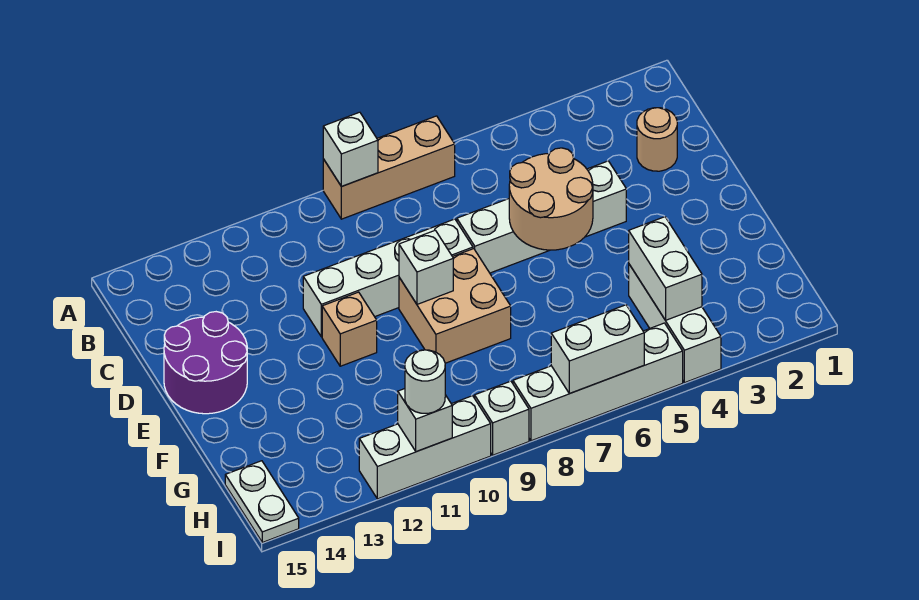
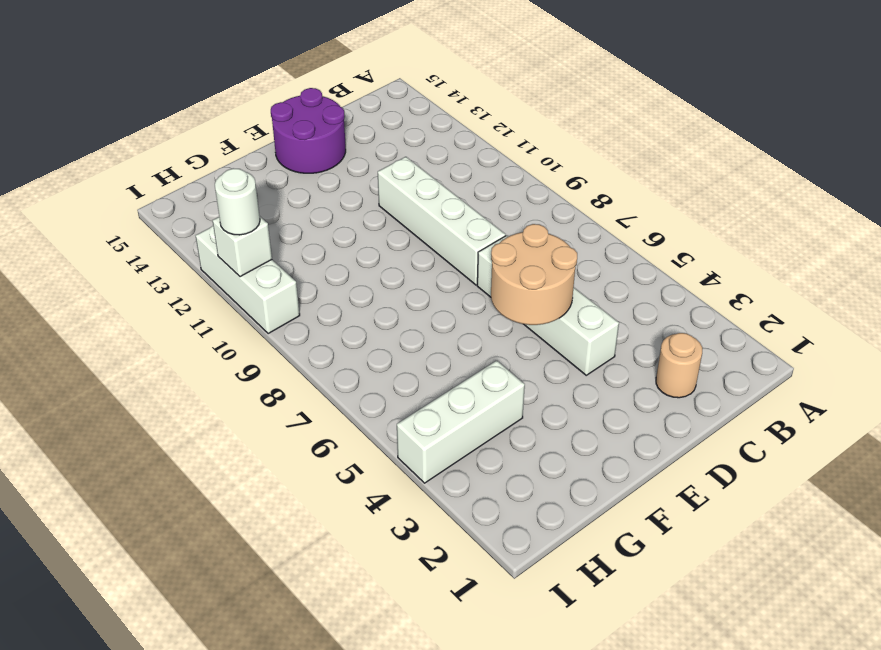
none -> tan 1x3 brick [323,116,455,219]
none -> tan 2x2 brick [399,249,511,363]
none -> tan 1x1 brick [322,292,377,366]

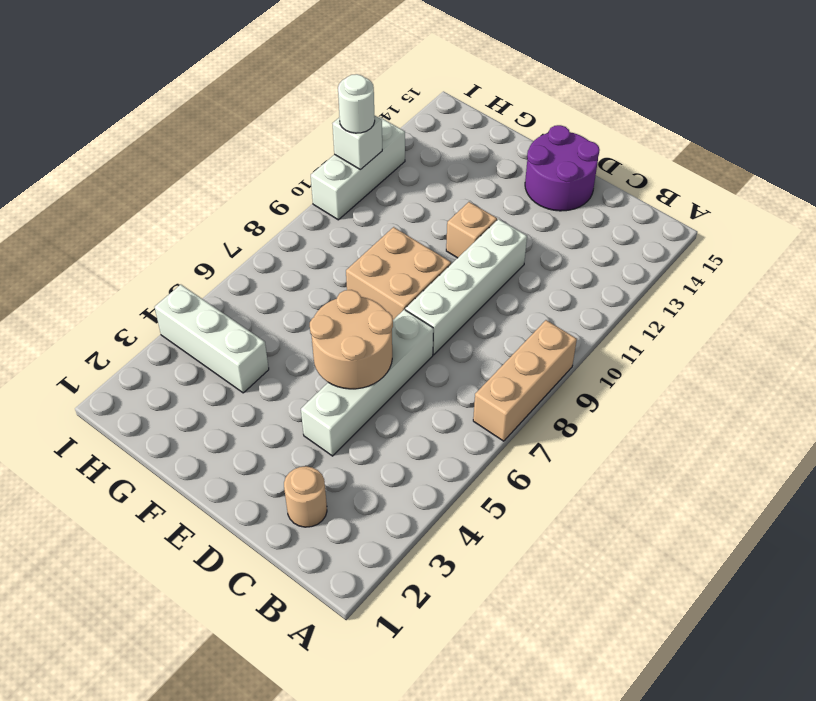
none -> white 1x2 plate [225,461,299,542]
none -> white 1x4 brick [513,323,683,441]
none -> white 1x1 brick [475,381,529,455]

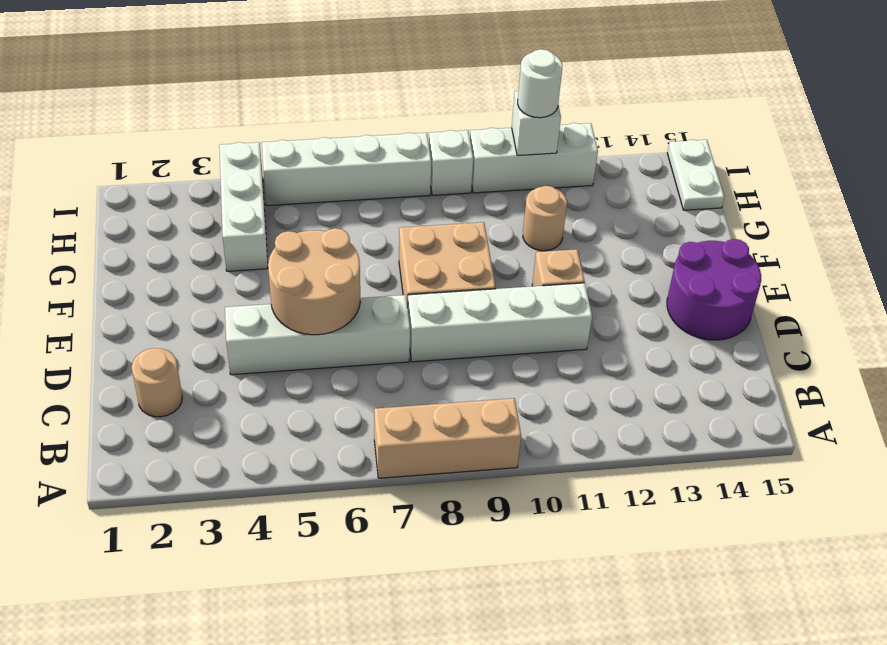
tan 1x1 round brick [523,186,567,251] -> none
none -> white 1x1 brick [323,112,378,186]
none -> white 1x1 brick [399,230,453,304]
none -> white 1x2 brick [629,217,702,320]

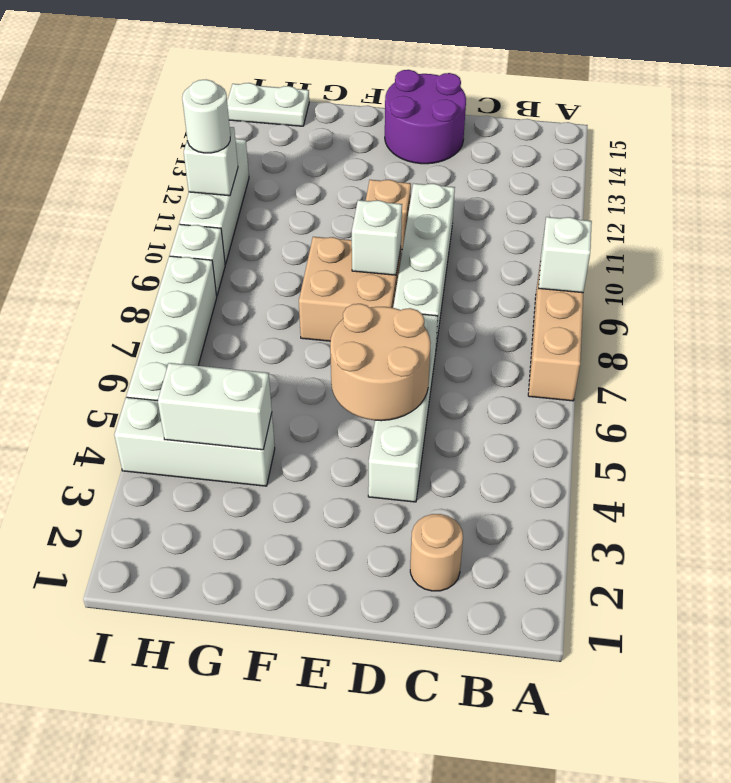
none -> white 1x2 brick [551,305,644,393]

